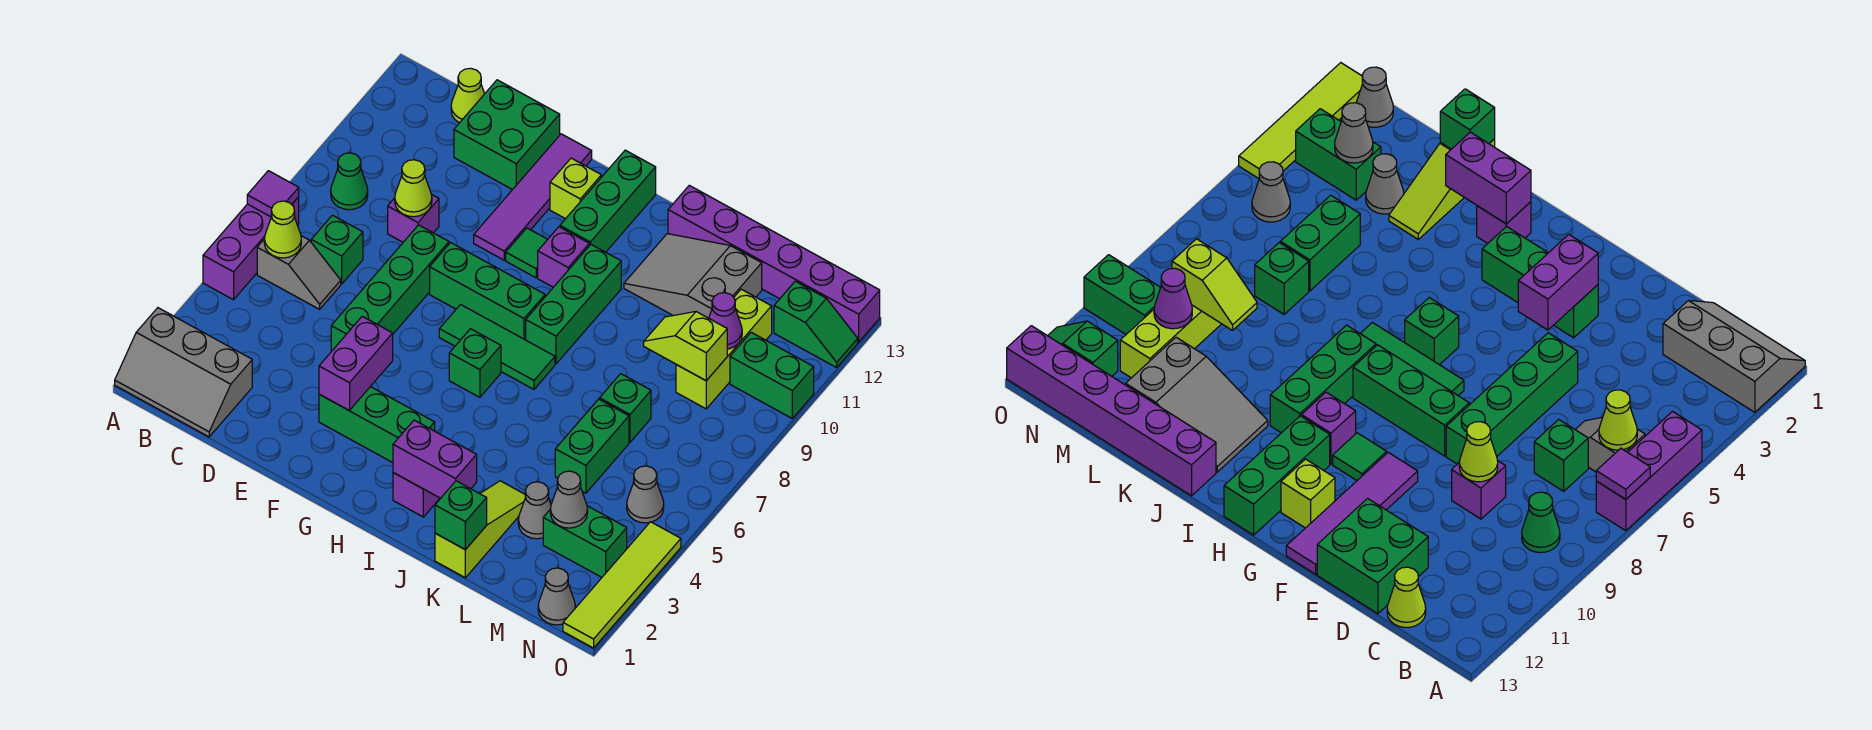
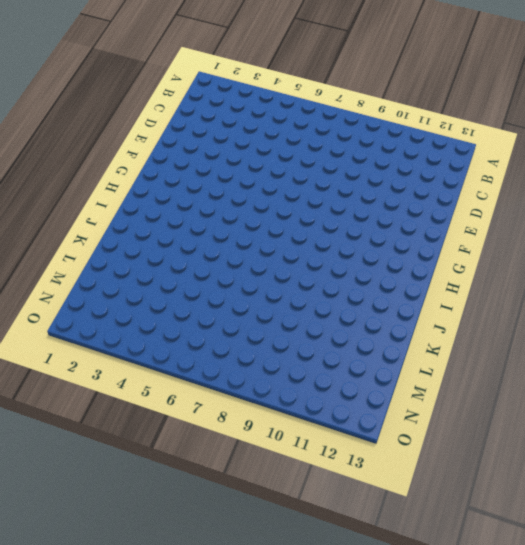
none -> grey 2x3 slope [115,308,252,437]
none -> purple 1x3 brick [203,197,299,300]
none -> grey 1x2 slope [257,236,341,309]
none -> green 1x1 cone [331,153,368,210]

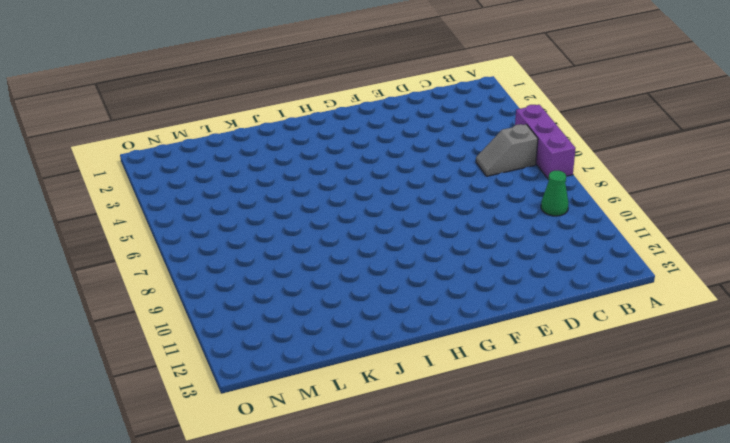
none -> grey 2x3 slope [115,308,252,437]
none -> green 1x1 brick [311,215,363,284]
none -> lime 1x1 cone [451,68,484,123]
none -> purple 1x1 brick [388,194,439,242]

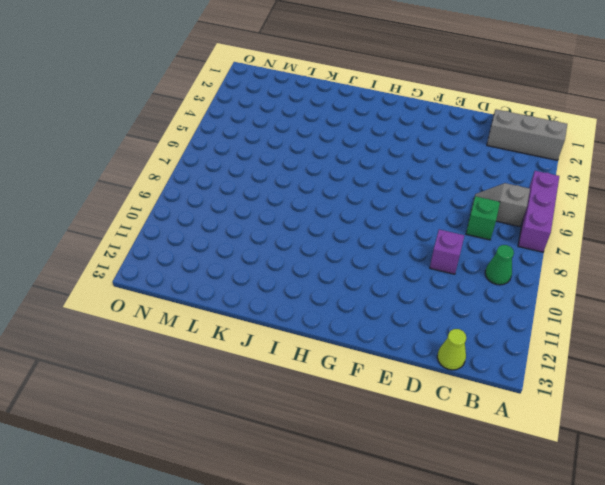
none -> green 2x2 brick [454,80,560,190]
none -> green 1x4 brick [331,225,449,352]
none -> green 1x3 brick [319,387,435,463]
none -> green 1x3 brick [430,243,545,340]

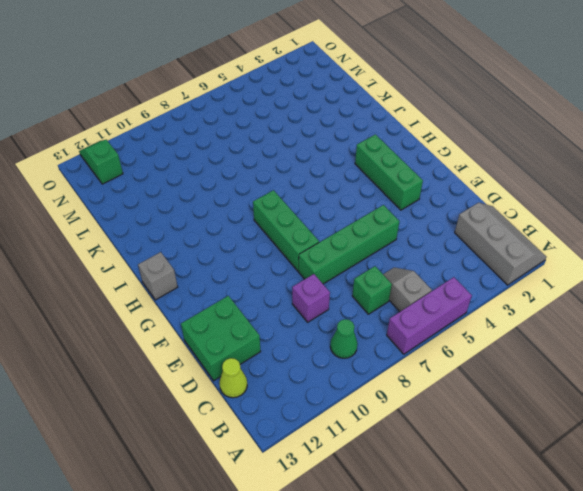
grey 1x1 brick [138,252,178,300] -> green 1x3 brick [560,150,656,252]
none -> purple 1x4 tile [474,134,592,260]
none -> green 1x3 tile [439,305,555,389]
none -> green 1x1 tile [506,228,548,278]
none -> lime 1x1 brick [550,158,601,219]

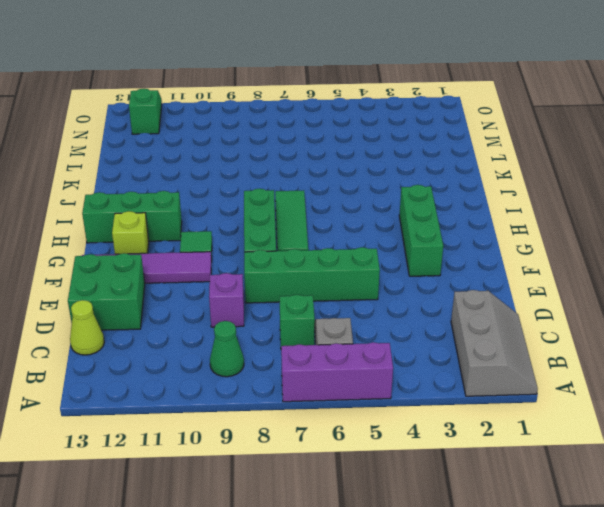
none -> green 1x1 brick [449,329,501,397]
none -> purple 1x1 brick [538,227,589,287]
none -> purple 1x1 brick [393,473,440,517]
none -> green 1x3 brick [526,245,621,364]

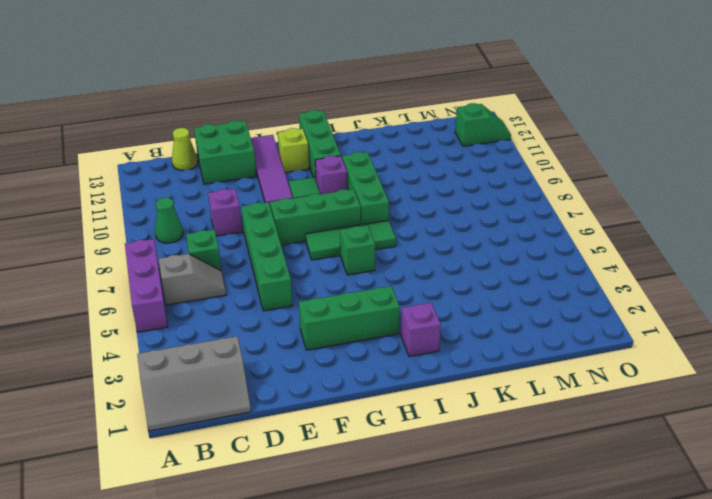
none -> grey 2x3 slope [624,234,762,318]
none -> purple 1x6 brick [668,185,880,342]
none -> lime 1x3 slope [435,481,526,578]
none -> grey 1x1 cone [518,482,551,539]

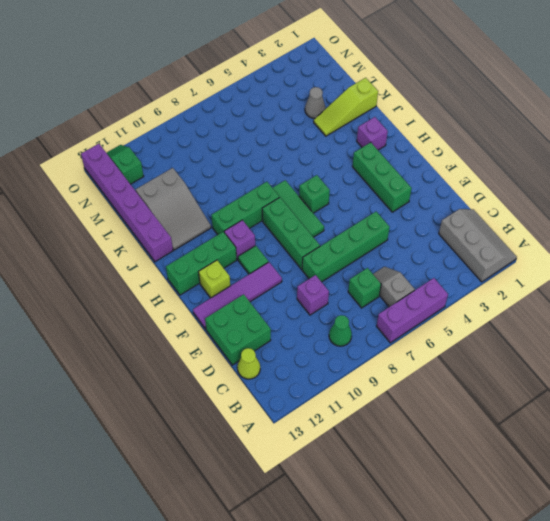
none -> green 1x2 brick [555,399,629,493]
none -> green 1x1 brick [600,374,651,442]
none -> green 1x2 brick [543,506,627,577]
none -> lime 1x3 brick [676,289,772,409]

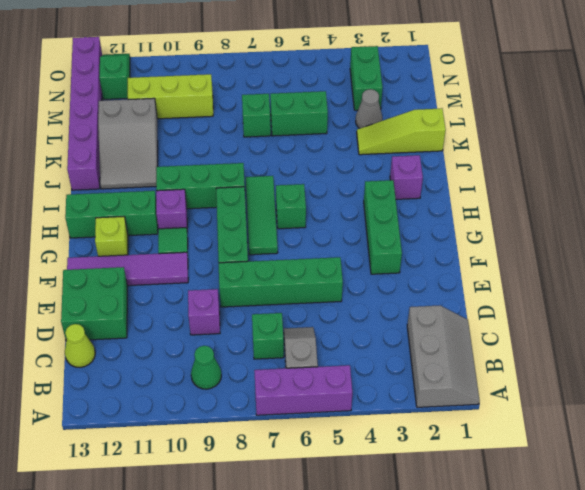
none -> grey 1x1 cone [538,568,575,625]
none -> grey 1x1 cone [627,466,664,523]
none -> green 1x2 brick [730,332,814,418]
none -> lime 1x4 tile [563,522,681,648]

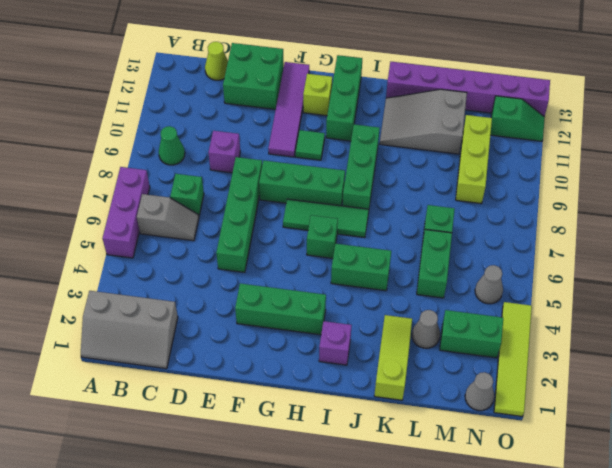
green 1x2 brick [331,244,391,291] -> green 1x2 brick moved to [730,332,814,418]
none -> purple 1x1 brick [538,227,589,287]
none -> purple 1x1 tile [247,171,299,217]
none -> lime 1x1 cone [264,201,301,258]
none -> lime 1x1 cone [395,160,432,217]

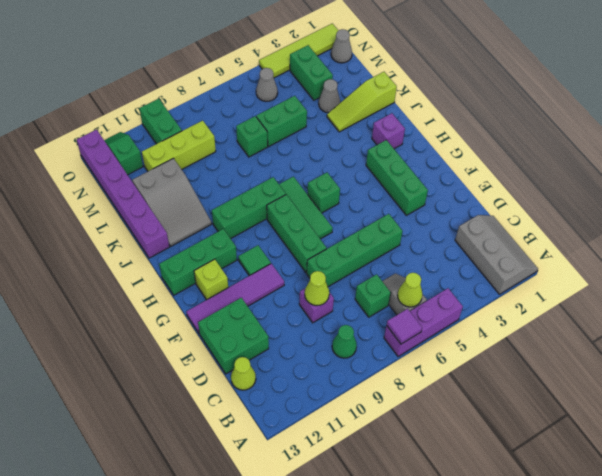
none -> purple 1x1 brick [538,227,589,287]
none -> purple 1x2 brick [319,316,393,411]
none -> purple 1x2 brick [393,420,477,498]
none -> green 1x1 brick [435,481,487,550]

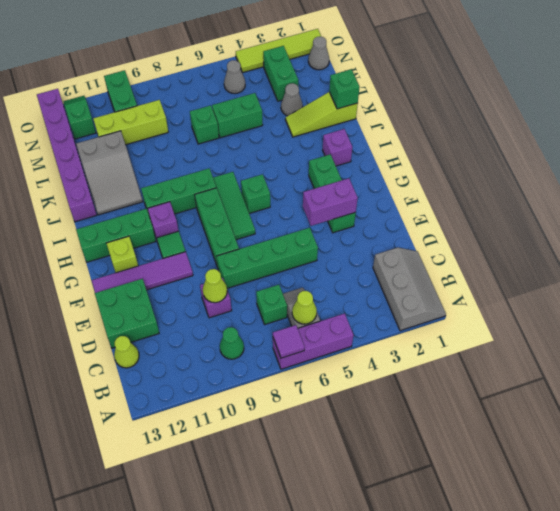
none -> purple 1x2 brick [393,420,477,498]
none -> lime 1x2 slope [644,312,727,381]
none -> grey 1x1 cone [550,471,588,528]
none -> purple 1x1 cone [709,293,742,349]

